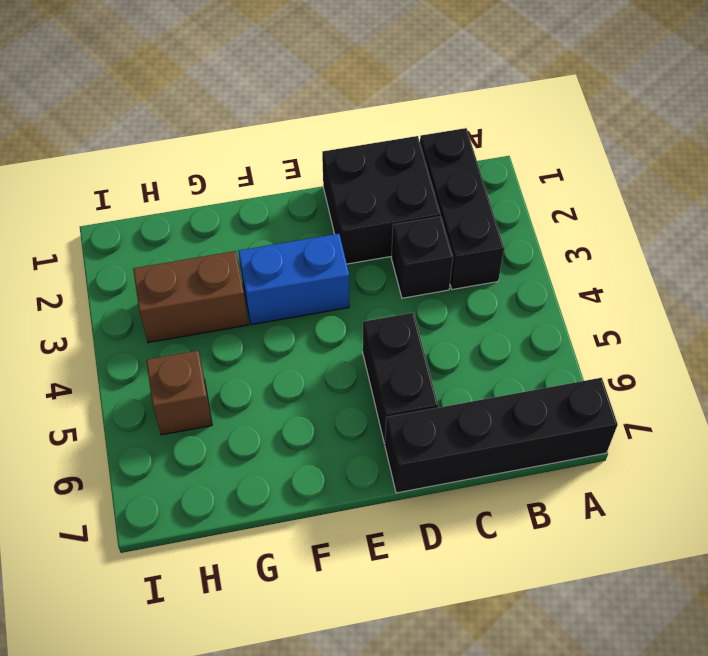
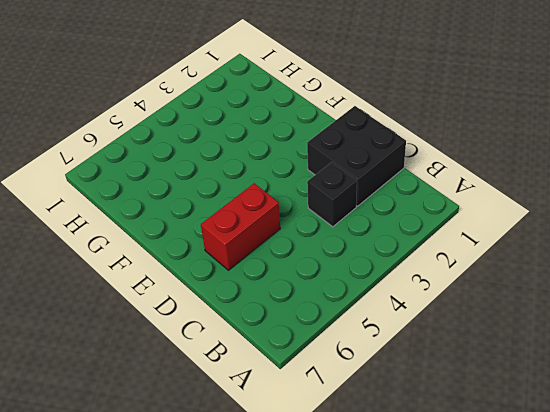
red 1x2 brick [201,183,280,270] -> black 1x2 brick [363,313,438,443]
none -> black 1x4 brick [385,378,618,493]
none -> black 1x3 brick [420,128,504,290]

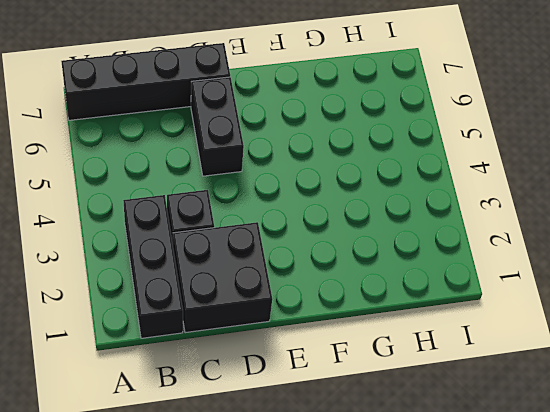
none -> blue 1x2 brick [238,234,349,325]
none -> brown 1x2 brick [133,251,248,343]

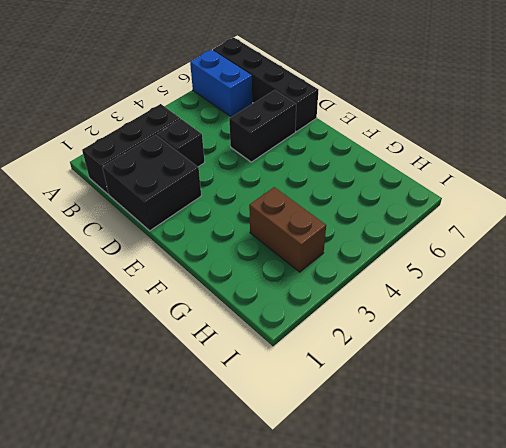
blue 1x2 brick [190,50,252,117] -> blue 1x2 brick moved to [238,234,349,325]
none -> brown 1x1 brick [146,350,212,435]

